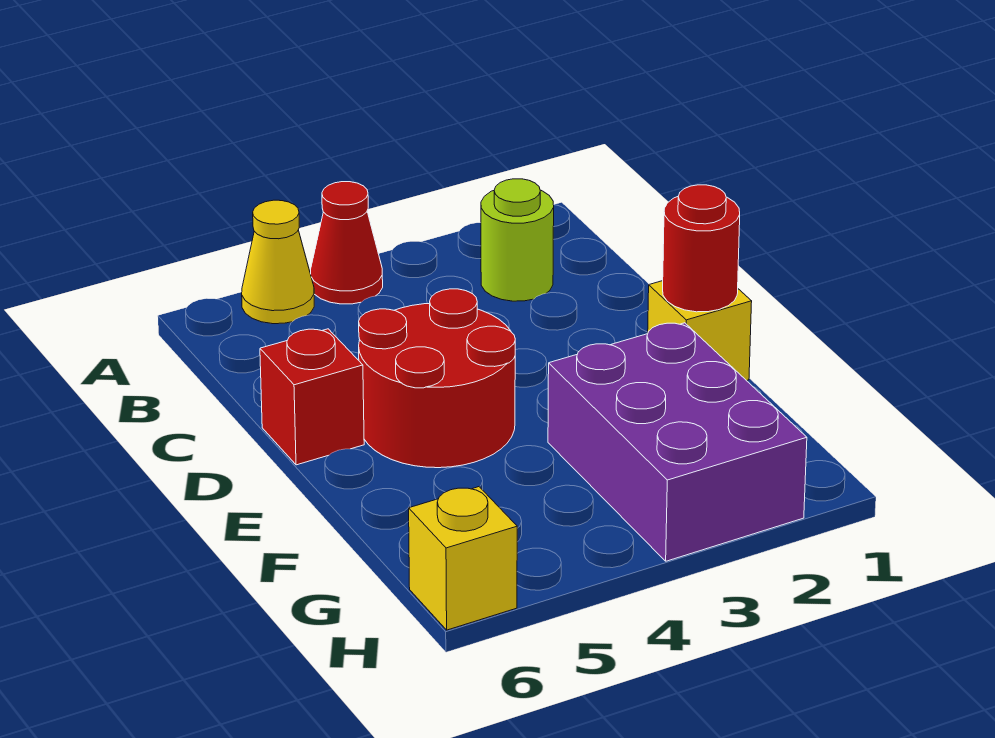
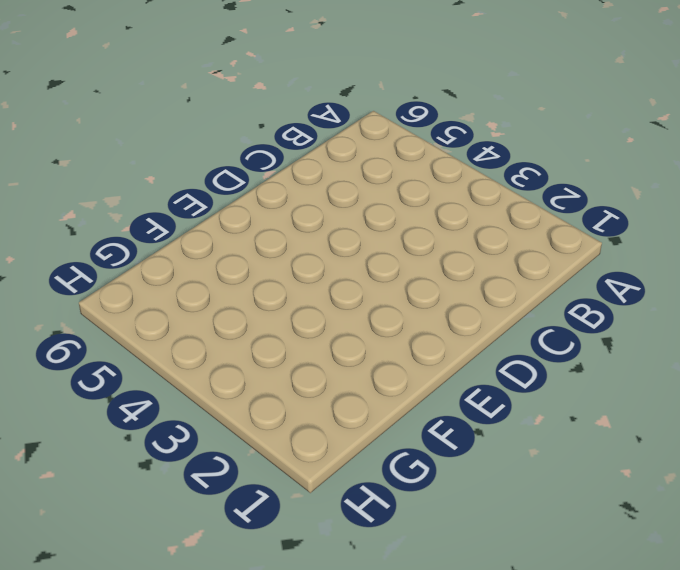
none -> red 1x1 cone [311,182,383,304]
none -> yellow 1x1 cone [242,200,314,324]

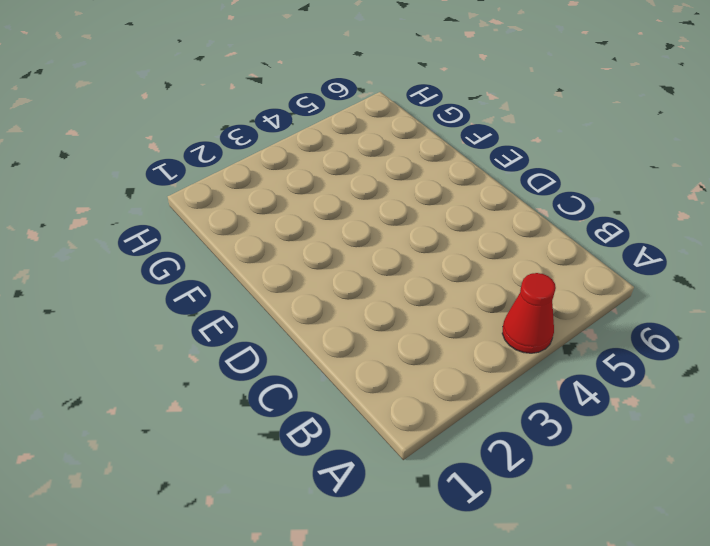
none -> yellow 1x1 cone [242,200,314,324]
none -> lime 1x1 round brick [481,179,554,301]

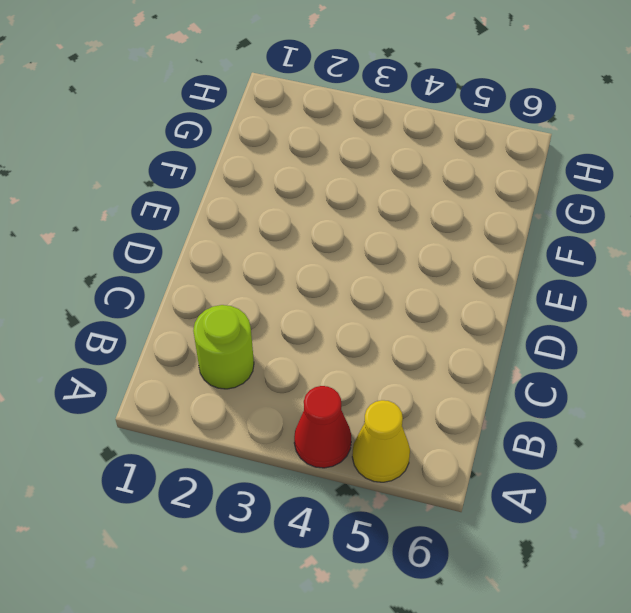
none -> red 2x2 round brick [359,289,515,468]
none -> red 1x1 brick [260,329,364,465]

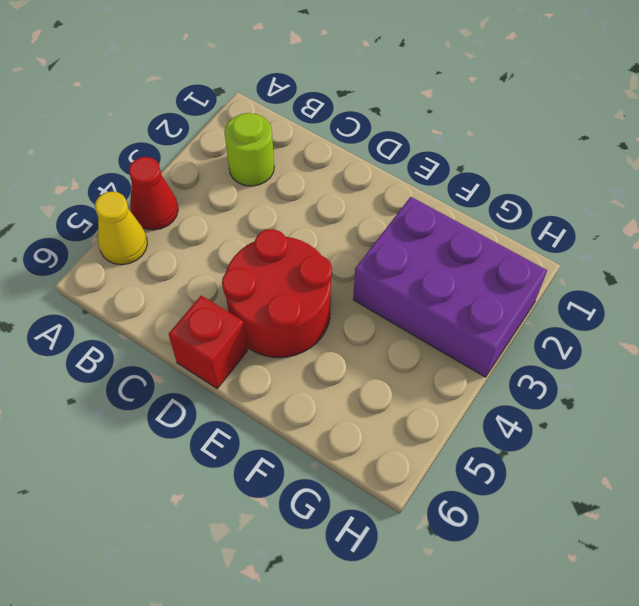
none -> yellow 1x1 brick [648,281,752,381]
none -> yellow 1x1 brick [409,487,517,630]

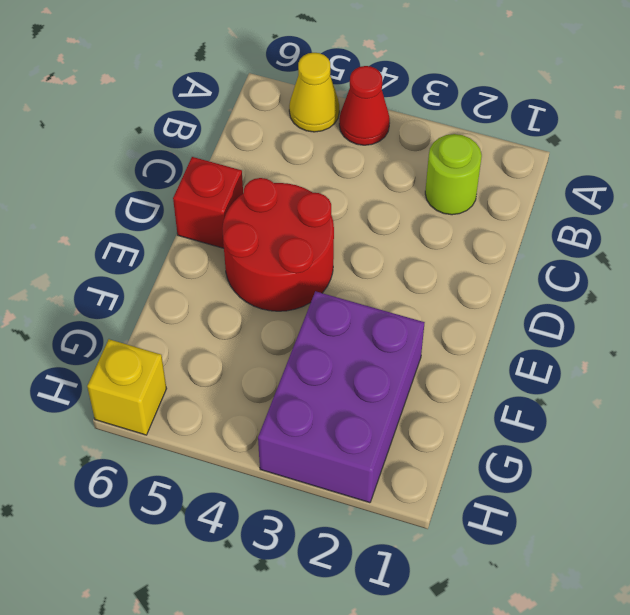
none -> yellow 1x1 brick [648,281,752,381]
none -> red 1x1 round brick [663,185,740,312]

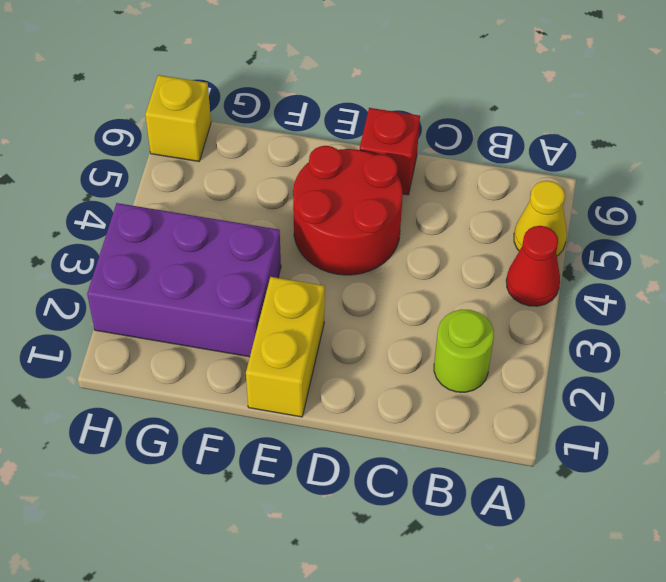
yellow 1x2 brick [246,277,325,417] -> yellow 1x1 brick [648,281,752,381]
none -> red 1x1 round brick [663,185,740,312]

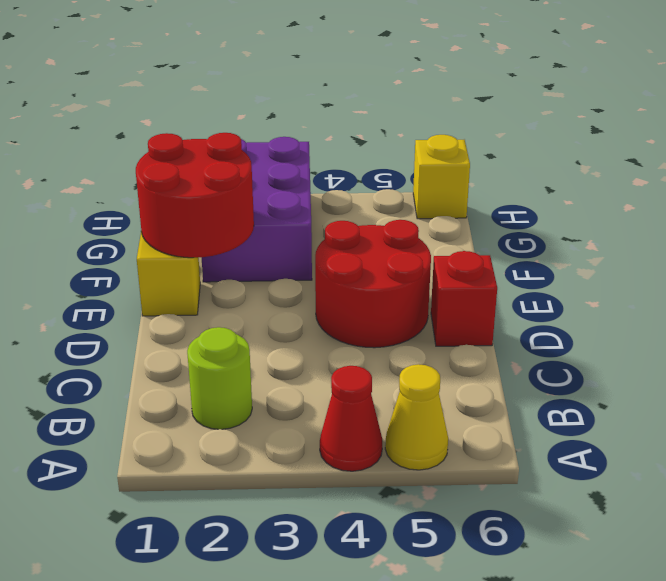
red 2x2 round brick [136,133,254,258] -> red 1x1 round brick [663,185,740,312]

